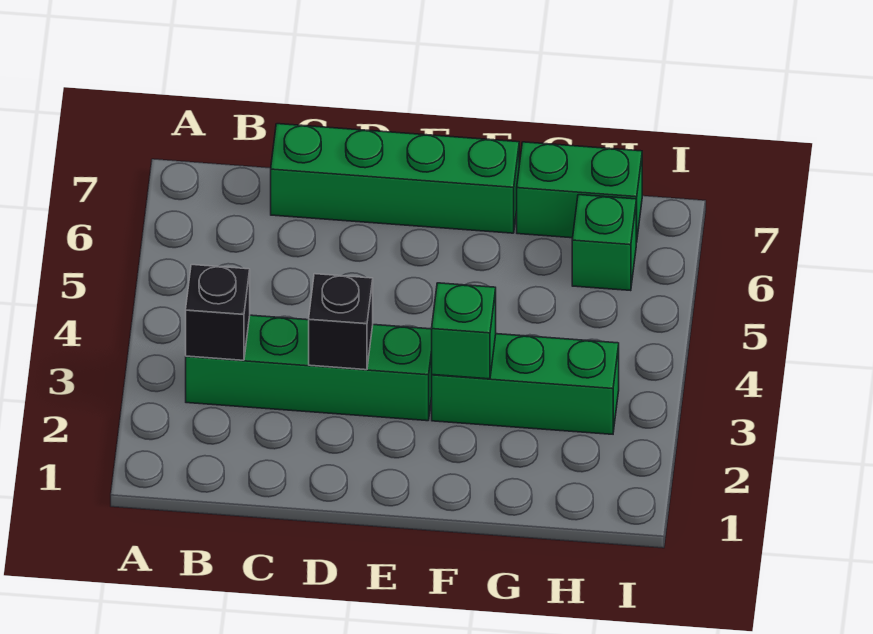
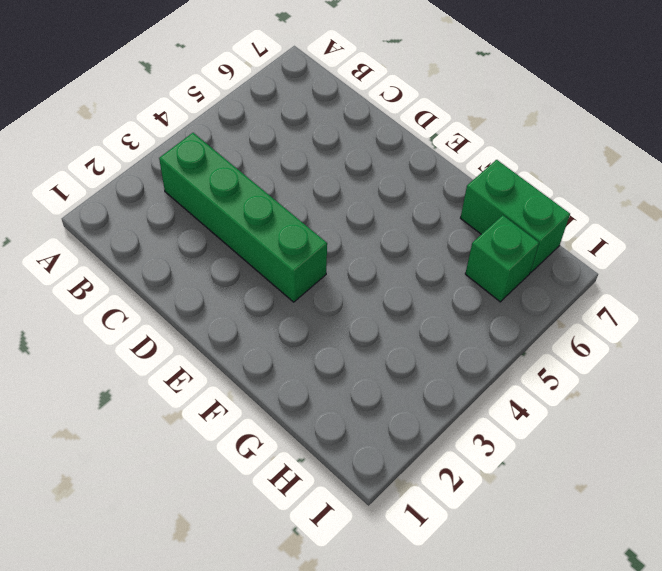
none -> green 1x4 brick [271,124,519,233]
none -> green 1x3 brick [432,334,619,434]

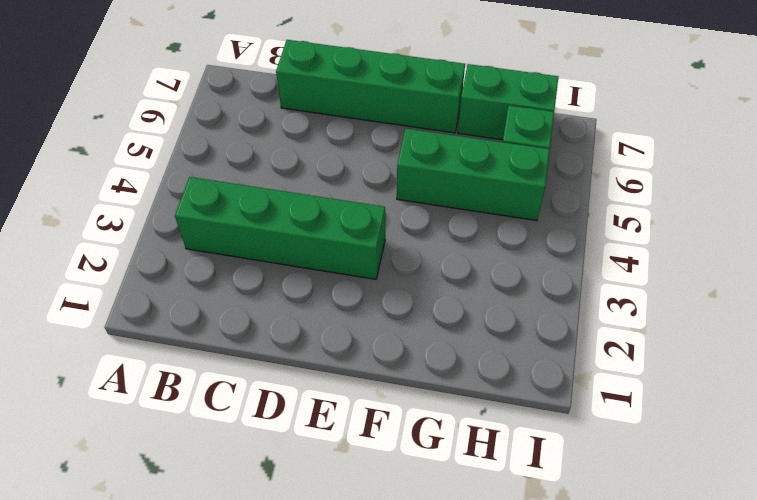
green 1x3 brick [397,129,550,221] -> green 1x3 brick moved to [432,334,619,434]
none -> black 1x1 brick [186,265,250,360]
none -> black 1x1 brick [309,274,373,370]

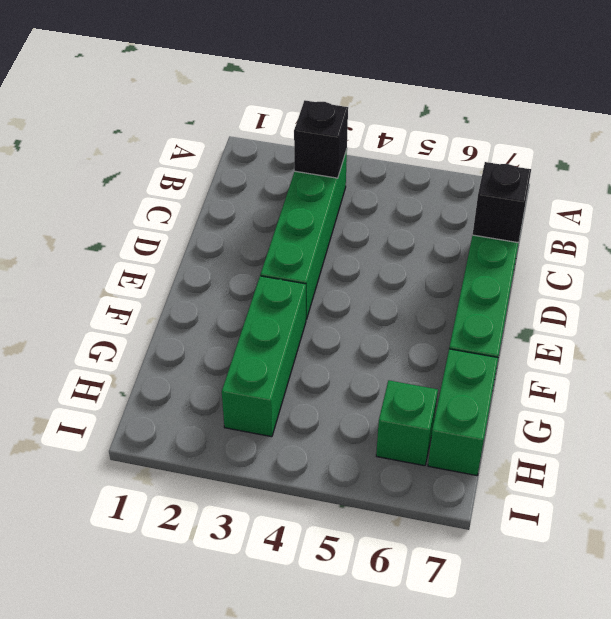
black 1x1 brick [473,162,531,243] -> black 1x1 brick moved to [309,274,373,370]
none -> green 1x1 brick [432,283,496,379]

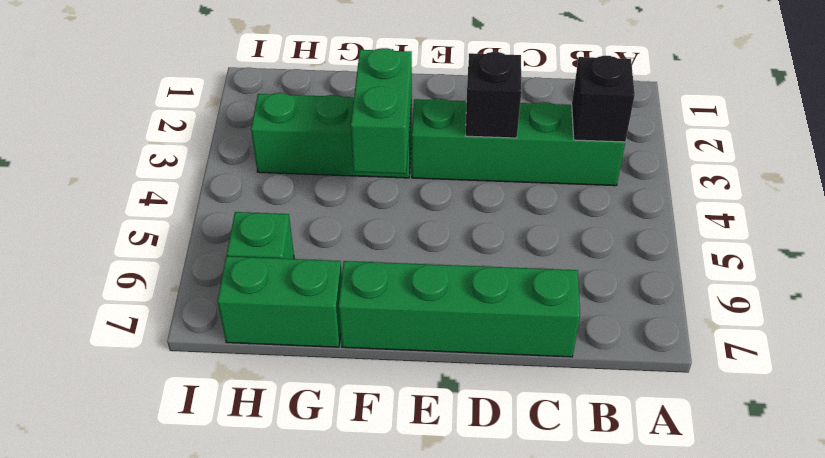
green 1x2 brick [351,48,412,174] -> green 1x1 brick [432,283,496,379]

